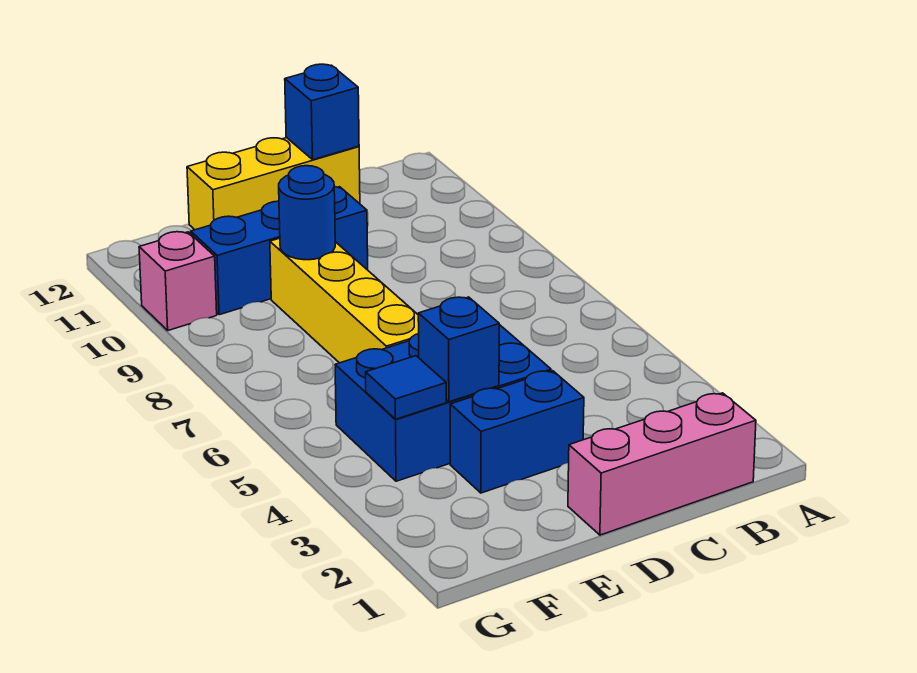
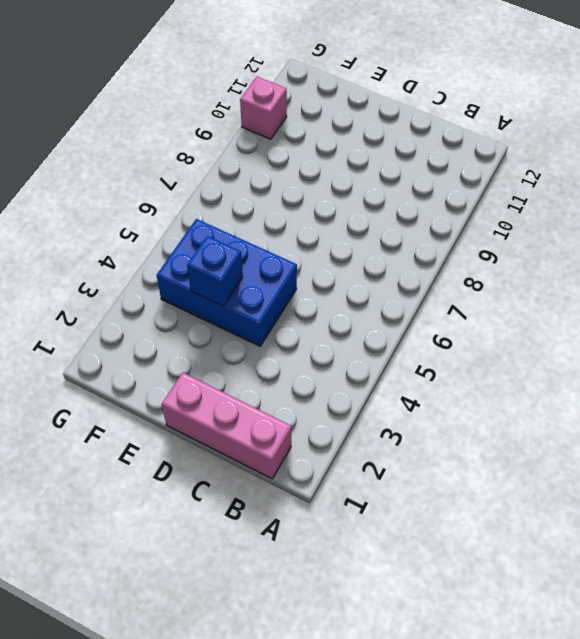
none -> yellow 1x3 brick [187,138,360,230]
none -> blue 1x2 brick [450,371,584,493]

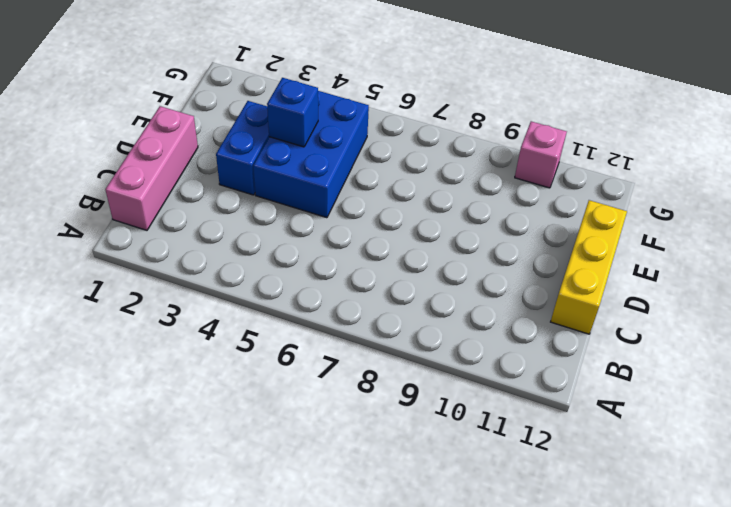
none -> blue 1x3 brick [191,187,368,315]
none -> yellow 1x4 brick [270,238,419,363]

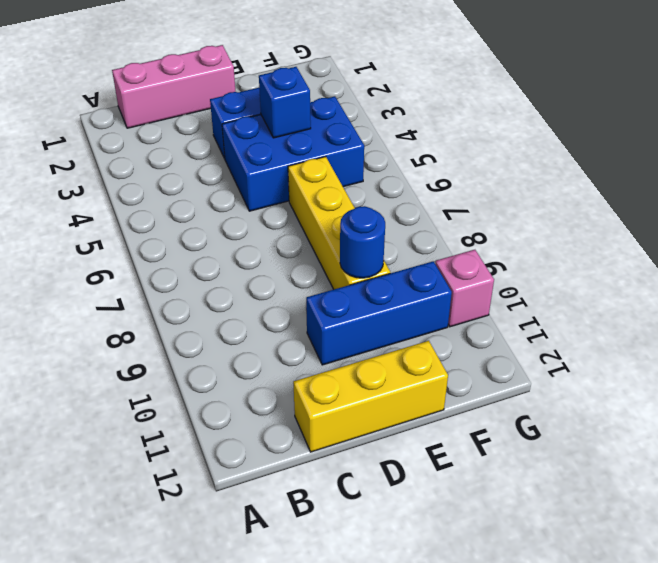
none -> blue 1x1 brick [285,64,359,160]
none -> blue 1x1 tile [366,356,446,419]

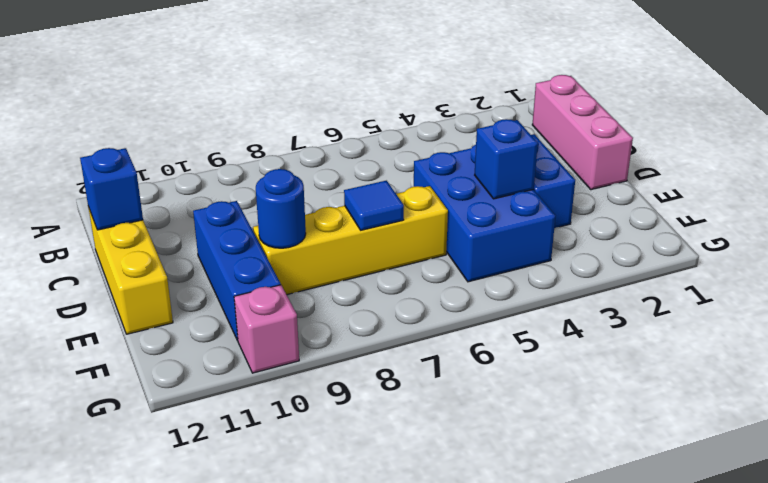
blue 1x1 tile [344,181,404,230] -> blue 1x1 tile moved to [366,356,446,419]

